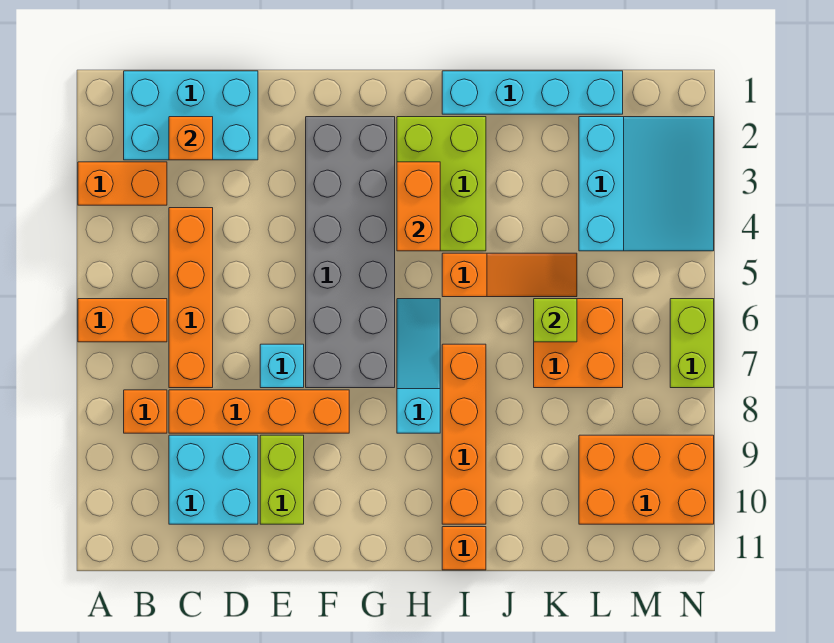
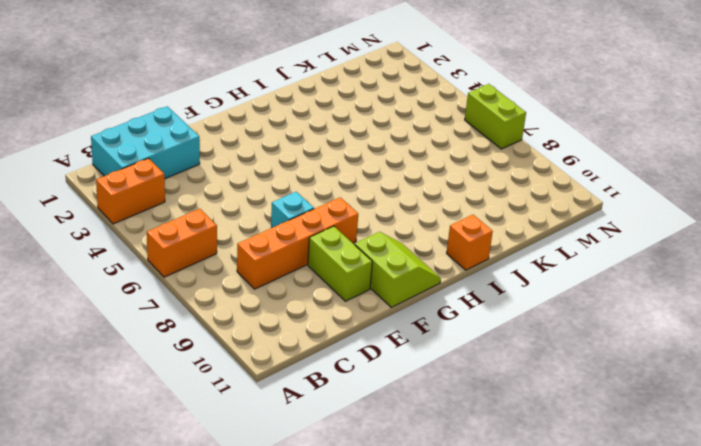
lime 2x2 slope [355,232,441,307] -> none
none -> orange 1x1 brick [124,390,167,433]
none -> orange 1x4 brick [169,208,213,388]
none -> cyan 2x2 brick [169,435,258,524]

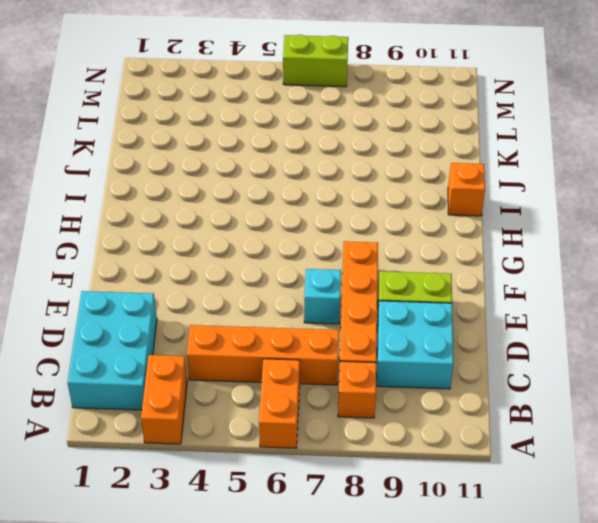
none -> grey 2x6 brick [306,117,395,388]
none -> lime 2x3 brick [397,117,486,251]
none -> cyan 1x3 slope [397,299,440,433]

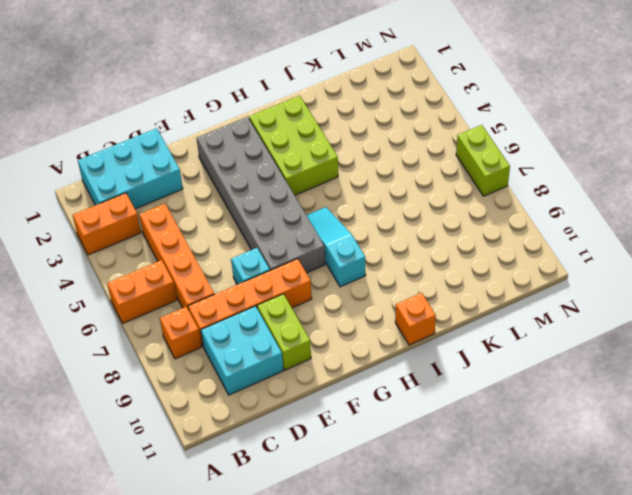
none -> cyan 1x4 brick [442,71,623,114]
none -> orange 1x3 slope [442,253,577,297]
none -> orange 1x4 brick [442,344,486,524]

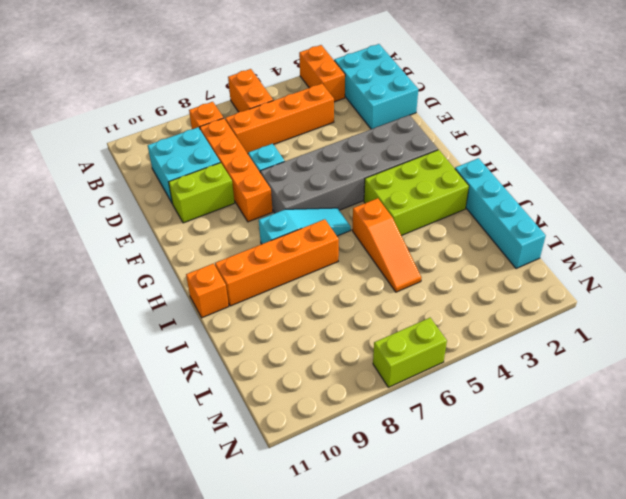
none -> orange 2x2 brick [534,299,623,388]
none -> cyan 3x3 slope [579,117,714,251]
none -> orange 2x3 brick [579,435,714,524]

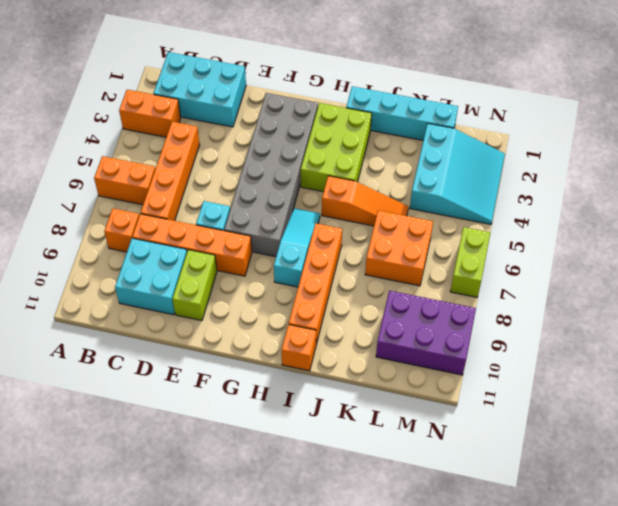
purple 2x3 brick [376,291,476,375] -> orange 2x3 brick [579,435,714,524]
none -> orange 1x1 brick [169,117,213,160]
none -> orange 1x2 brick [397,162,440,251]
none -> lime 1x1 brick [534,299,577,342]

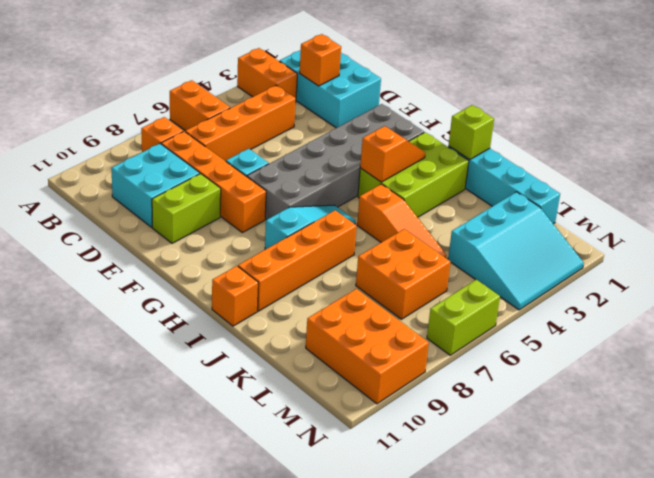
orange 1x2 slope [360,126,425,182] -> orange 1x2 brick [397,162,440,251]
lime 1x1 brick [448,105,494,160] -> lime 1x1 brick moved to [534,299,577,342]

